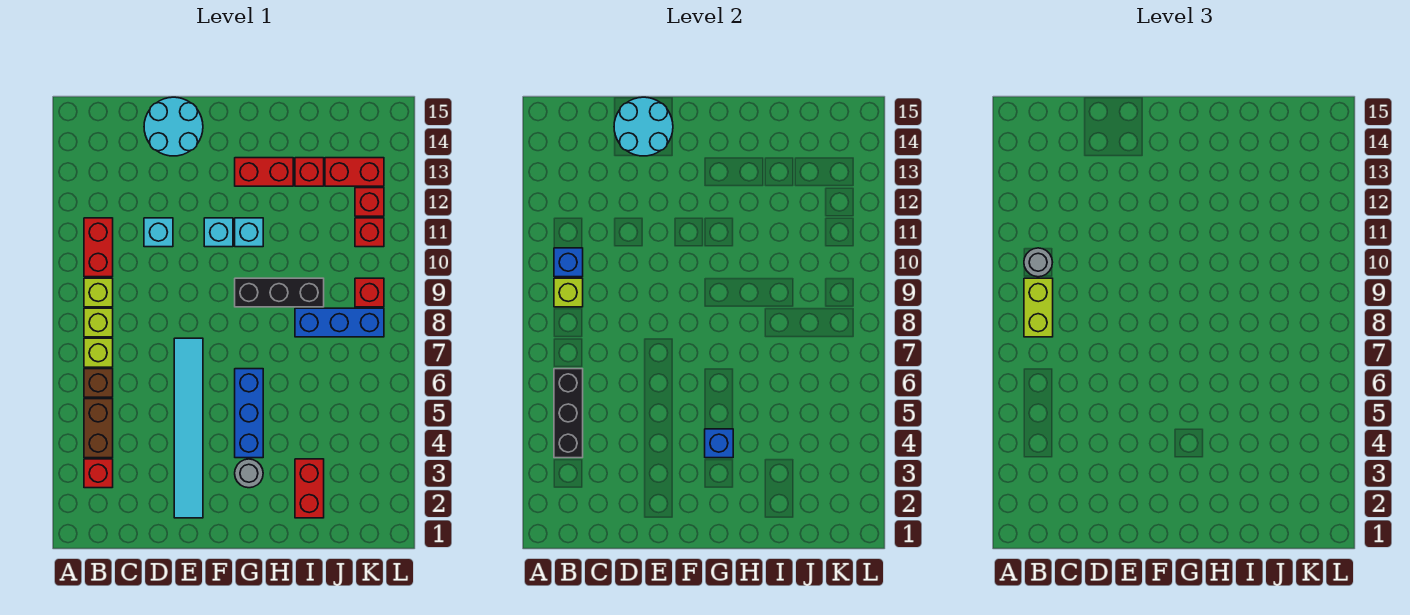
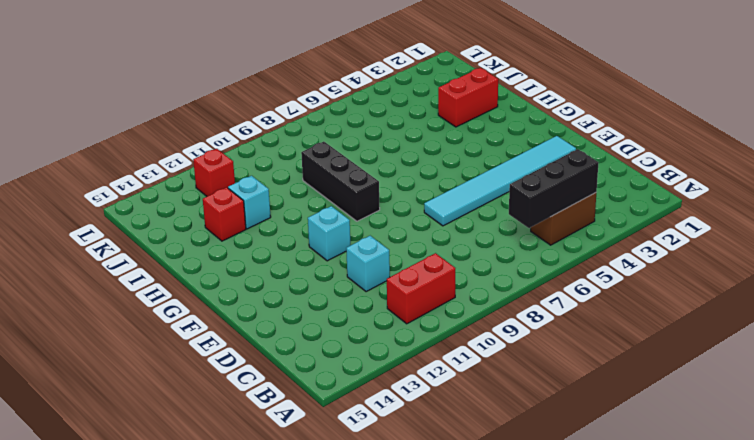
cyan 1x1 brick [228,176,271,229] -> cyan 1x1 brick moved to [235,218,263,247]
none -> red 1x1 brick [84,459,113,488]
none -> brown 1x1 brick [84,369,113,397]
none -> lime 1x1 brick [84,338,113,367]
none -> lime 1x1 brick [84,308,113,337]

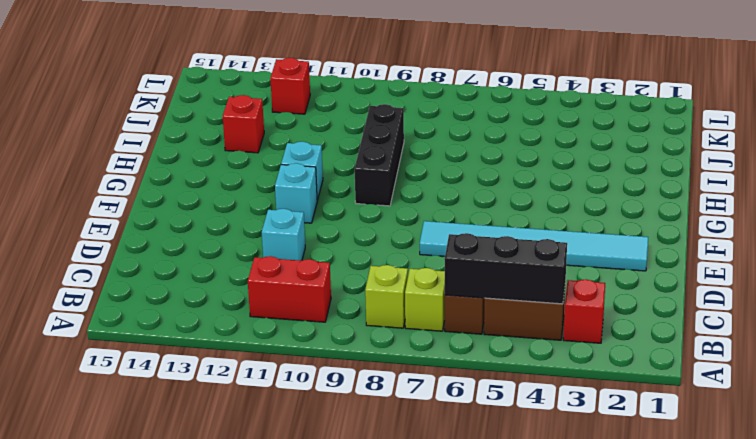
none -> lime 1x1 brick [84,278,113,307]
none -> cyan 2x2 round brick [144,97,203,156]
none -> grey 1x1 round brick [235,459,263,488]
none -> blue 1x3 brick [235,369,263,458]

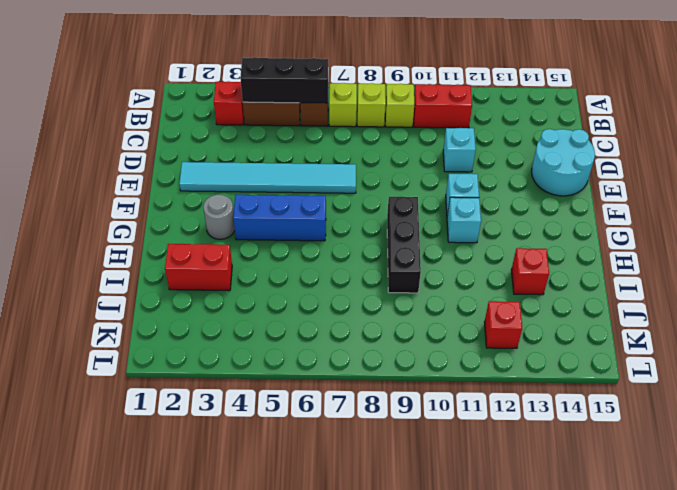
none -> red 1x2 brick [235,158,293,186]
none -> blue 1x3 brick [295,308,384,337]
none -> red 1x2 brick [325,158,384,186]
none -> red 1x1 brick [355,278,384,307]

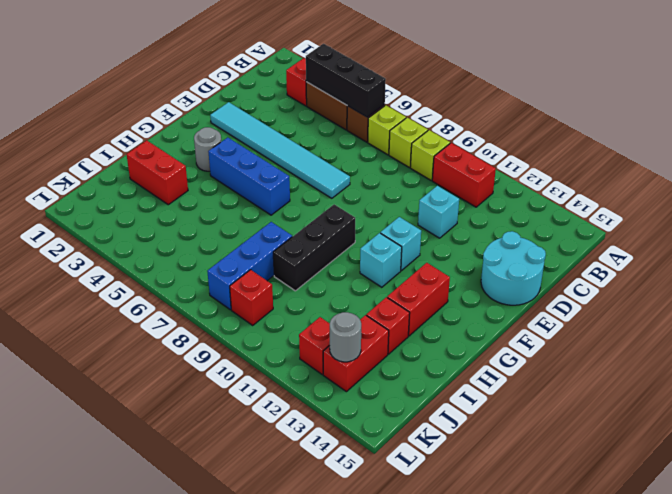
grey 1x1 round brick [330,312,361,362] -> grey 1x1 round brick moved to [1024,248,1053,277]
none -> red 1x1 brick [355,218,384,247]
none -> lime 1x1 brick [554,278,583,307]
none -> blue 1x1 brick [554,248,583,277]
none -> cyan 2x2 round brick [614,97,673,156]

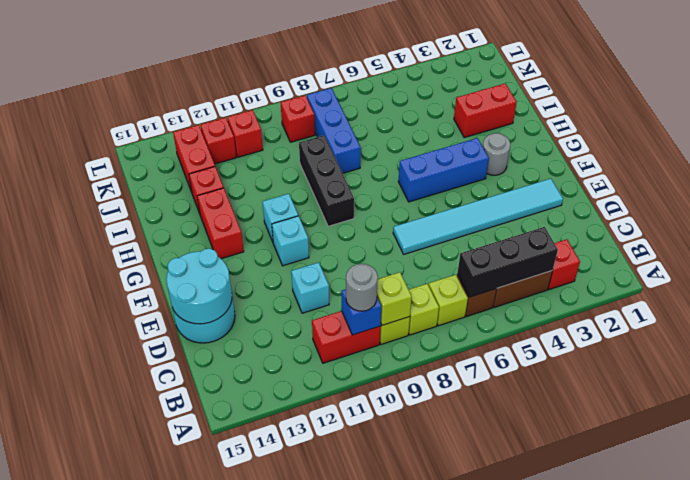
none -> blue 1x1 brick [705,429,733,458]
none -> lime 1x2 brick [1024,278,1053,337]

